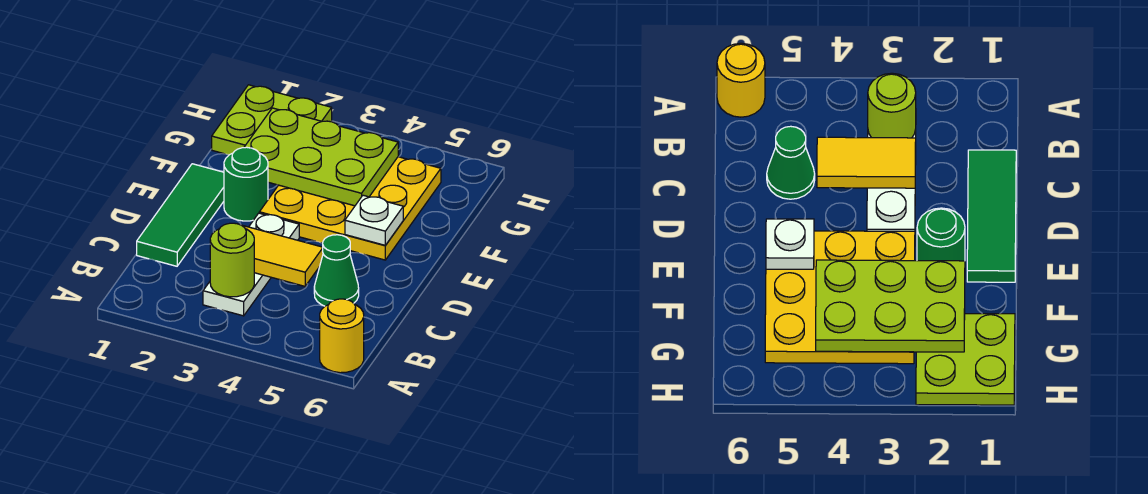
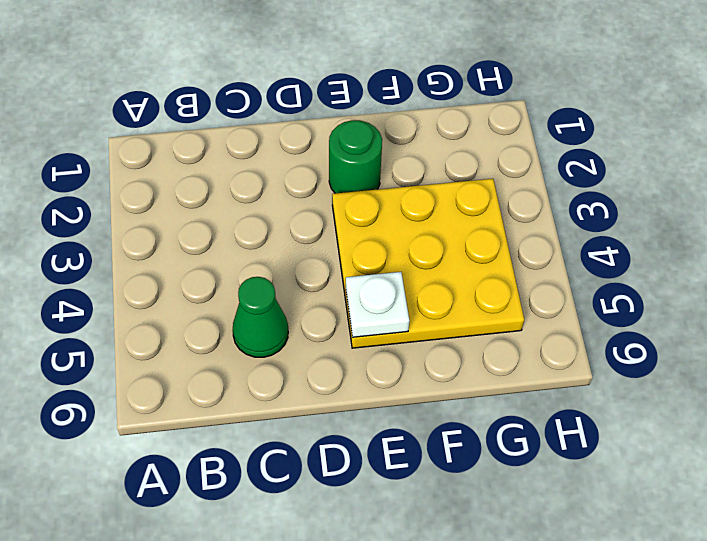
none -> yellow 1x1 round brick [320,299,364,373]
none -> white 1x3 plate [203,213,299,316]

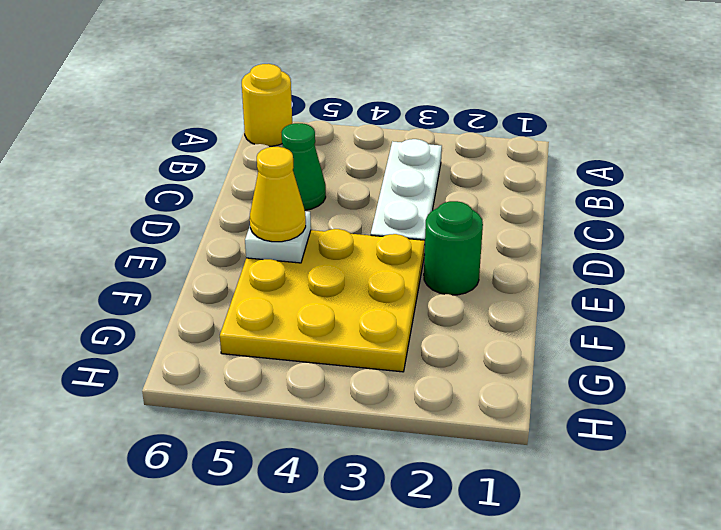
yellow 1x1 cone [250,147,306,242] -> none
none -> green 1x3 tile [137,164,224,266]
none -> lime 2x2 plate [212,85,332,155]

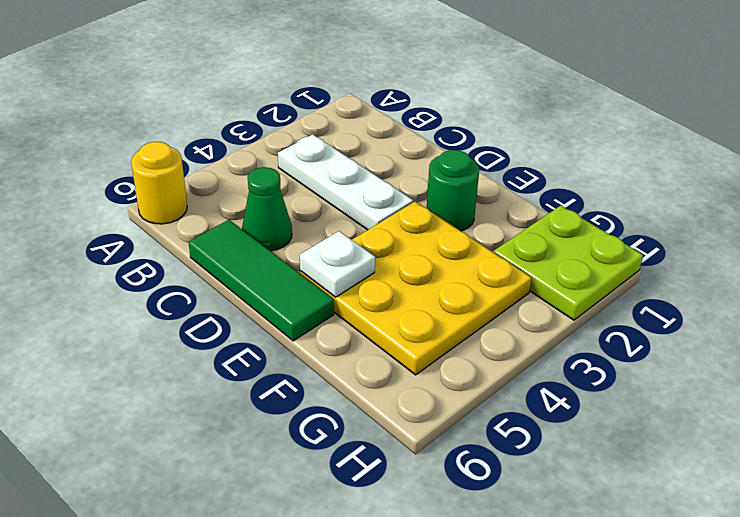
green 1x3 tile [189,220,334,341] -> green 1x3 tile moved to [137,164,224,266]
none -> lime 1x1 round brick [210,223,254,297]
none -> yellow 1x2 tile [242,225,323,286]

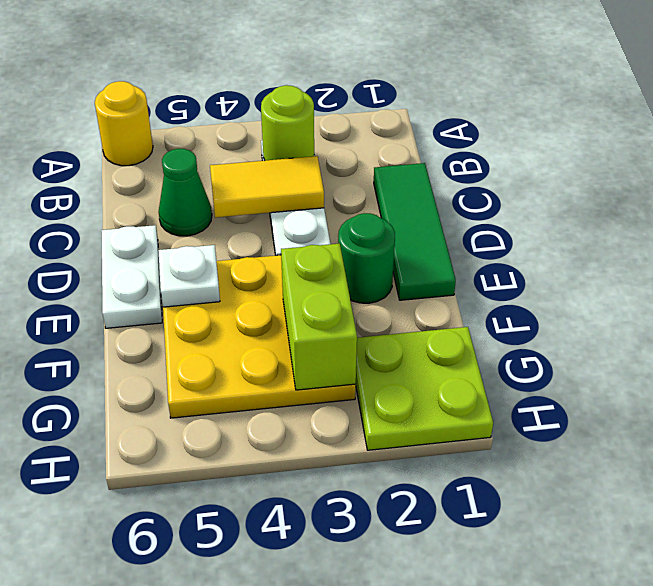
white 1x2 plate [101,225,162,328] -> none
lime 1x2 brick [281,244,357,390] -> lime 2x3 plate [244,108,398,206]

